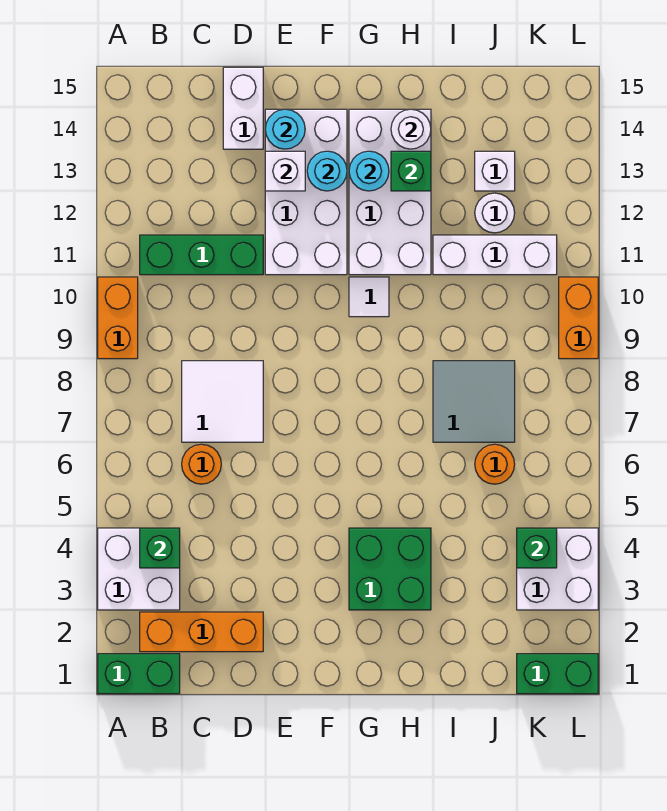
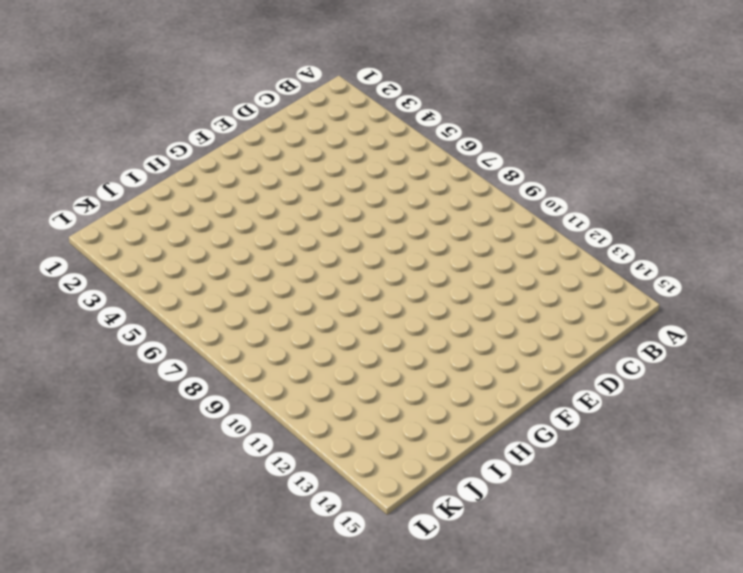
none -> green 1x2 brick [98,654,180,694]
none -> white 2x2 brick [98,528,180,610]
none -> orange 1x2 brick [98,277,138,359]

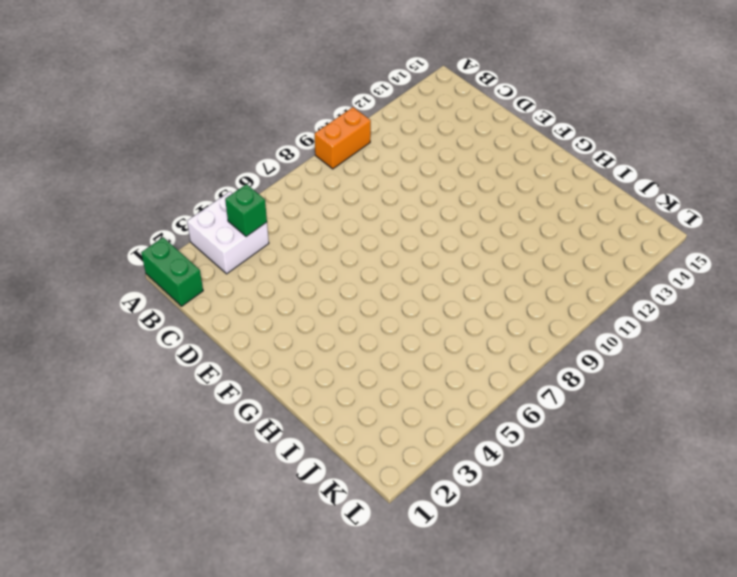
none -> orange 1x3 brick [140,612,263,652]
none -> green 1x3 brick [140,235,263,275]
none -> orange 1x1 round brick [182,444,221,484]

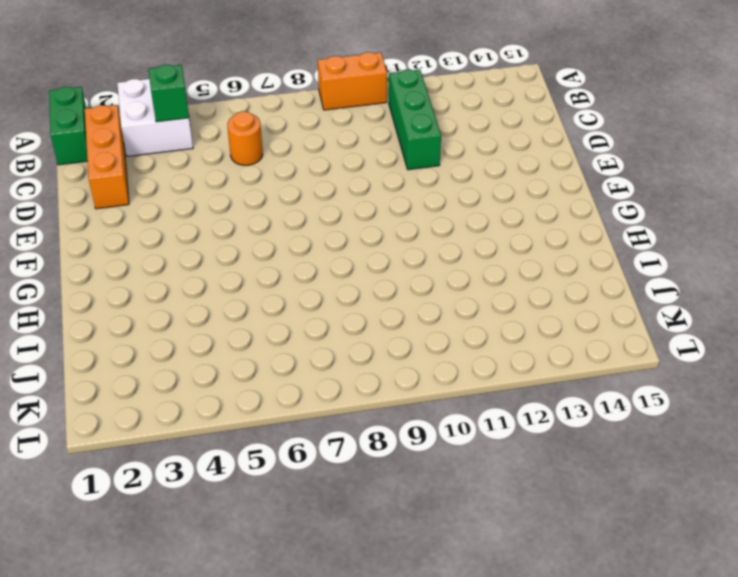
none -> white 2x2 tile [182,361,263,442]
none -> white 1x2 brick [223,67,263,149]
none -> white 2x4 brick [265,109,347,275]

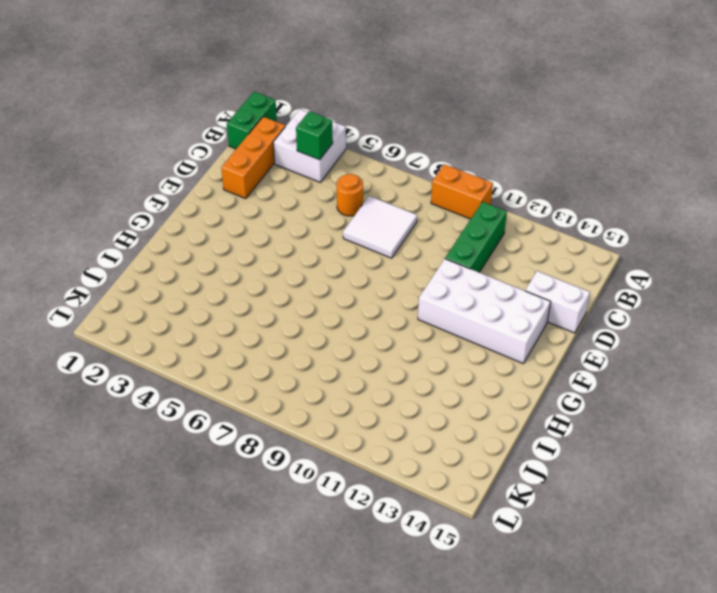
none -> green 2x2 brick [349,528,431,610]
none -> white 1x1 tile [349,277,389,317]
none -> white 2x4 brick [349,109,431,275]

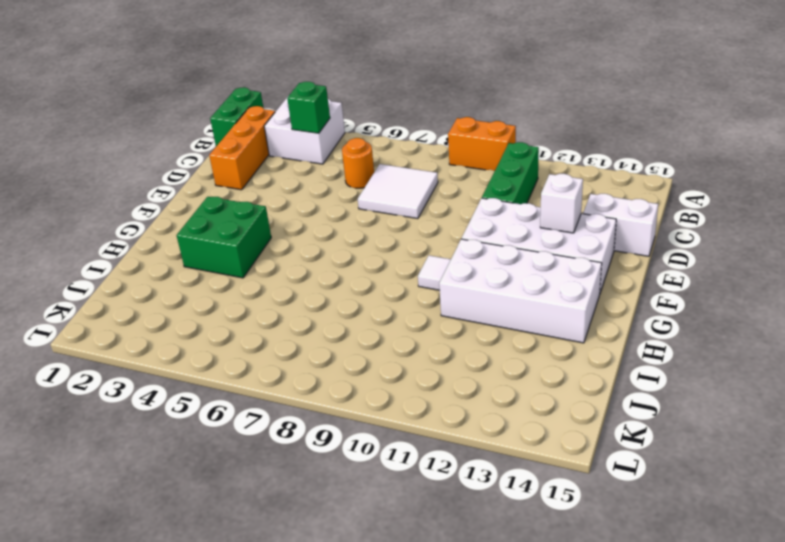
none -> grey 2x2 tile [433,361,515,442]
none -> white 1x3 brick [433,235,557,275]
none -> orange 1x1 round brick [475,444,515,484]

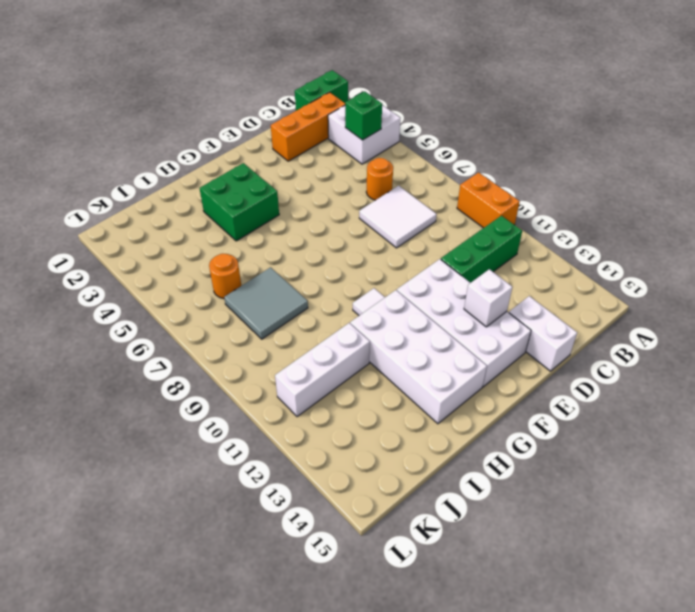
none -> white 1x1 round brick [475,193,515,233]
none -> white 1x1 brick [475,151,515,191]
none -> green 1x2 brick [517,654,598,694]

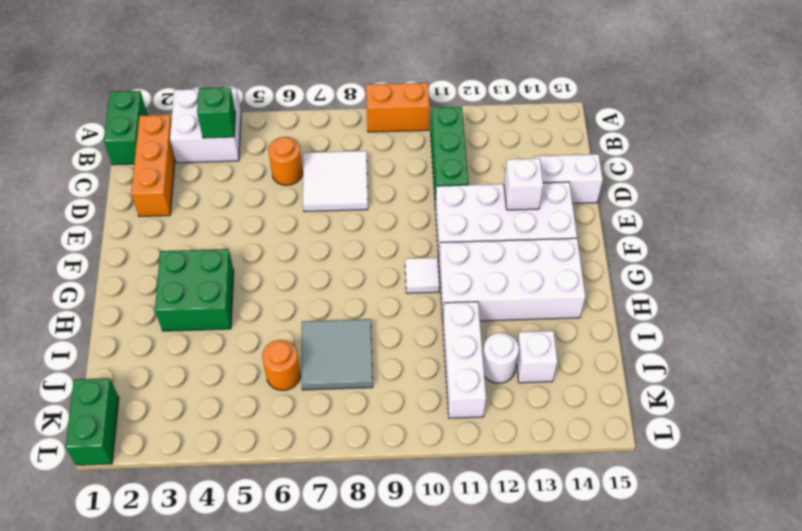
none -> white 2x2 brick [517,528,598,610]
none -> orange 1x2 brick [559,277,598,359]
none -> cyan 1x1 round brick [265,109,305,149]

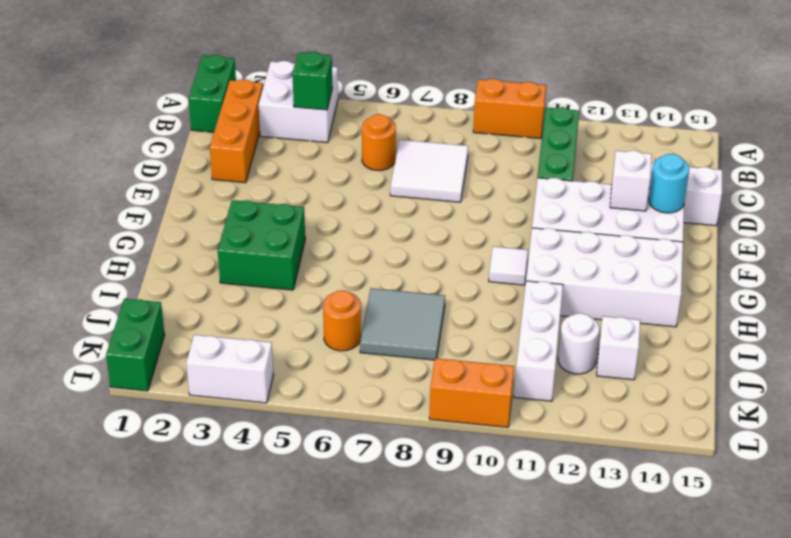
white 1x2 brick [186,335,274,403] -> white 2x2 brick [517,528,598,610]
none -> cyan 1x1 round brick [307,151,347,191]
none -> cyan 1x1 round brick [349,151,389,191]
none -> green 1x1 brick [391,151,431,191]

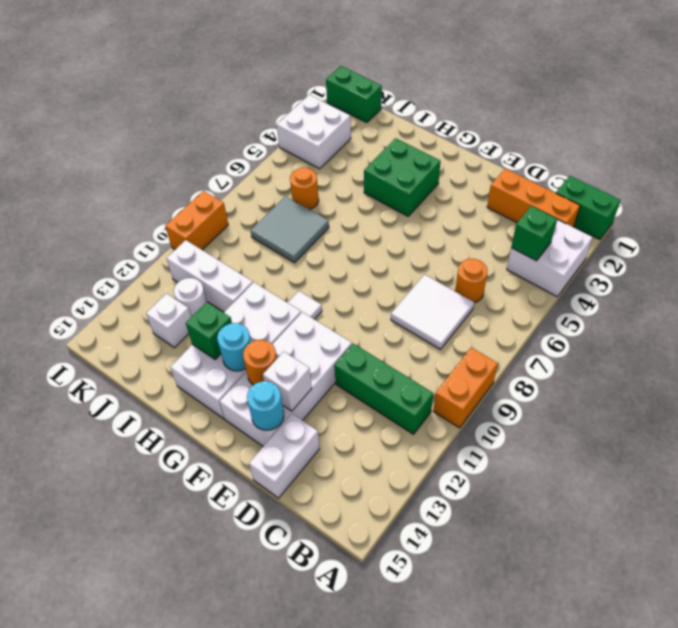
orange 1x1 round brick [243,340,277,385] -> cyan 1x1 round brick [307,151,347,191]
none -> white 1x1 round brick [391,109,431,149]
none -> green 1x1 brick [517,528,557,568]

